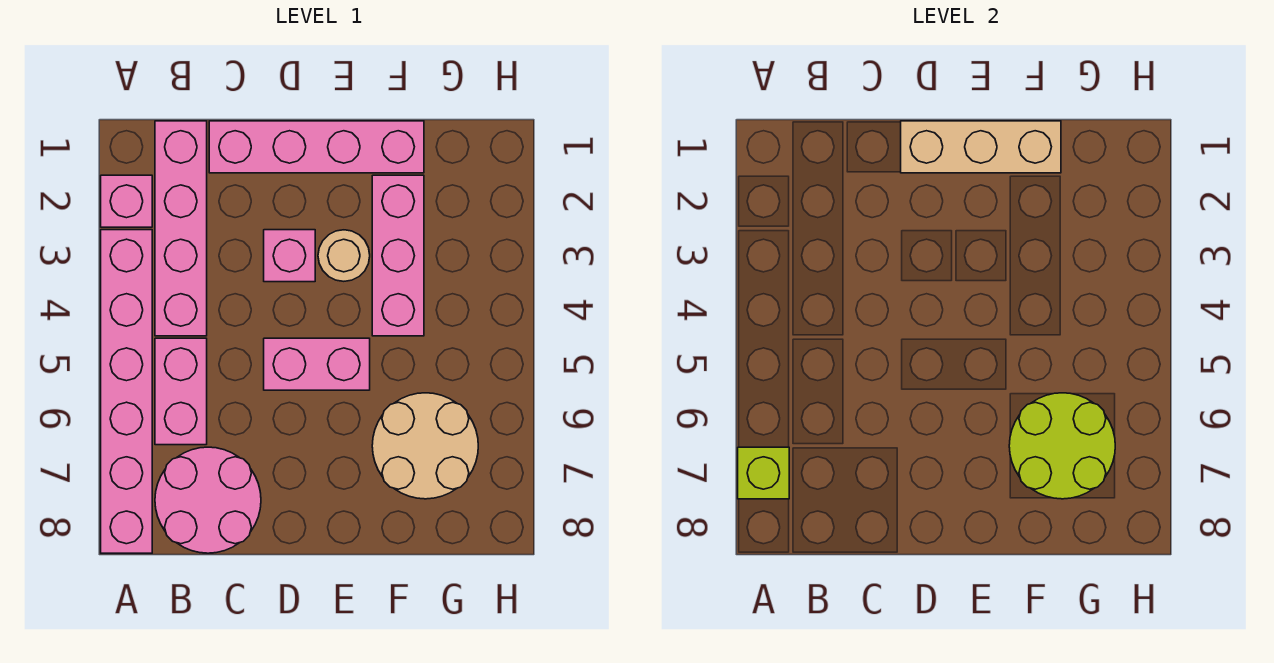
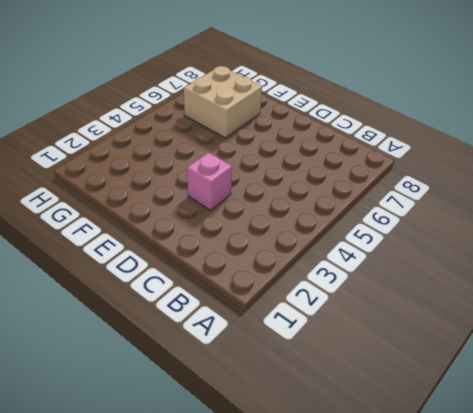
tan 2x2 brick [184,66,262,138] -> tan 2x2 round brick [372,393,478,499]
none -> pink 1x1 brick [101,175,152,227]
none -> pink 1x6 brick [101,230,152,553]
none -> pink 1x4 brick [155,121,207,336]

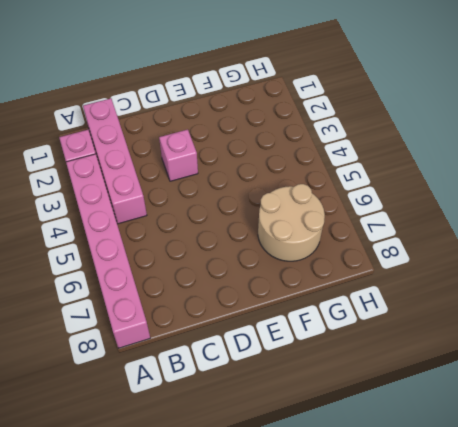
none -> pink 1x2 brick [155,338,207,445]
none -> pink 2x2 round brick [155,447,261,553]
none -> pink 1x4 brick [209,121,424,173]

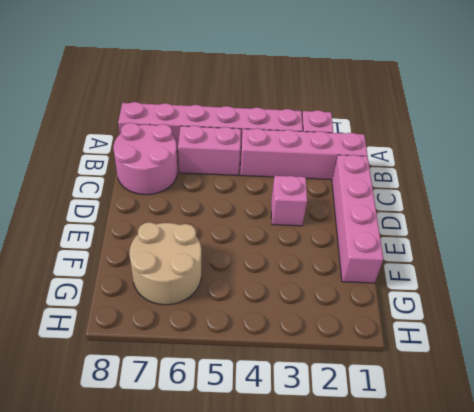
none -> pink 1x2 brick [264,338,370,390]
none -> tan 1x1 round brick [318,230,370,281]
none -> pink 1x3 brick [372,175,424,336]

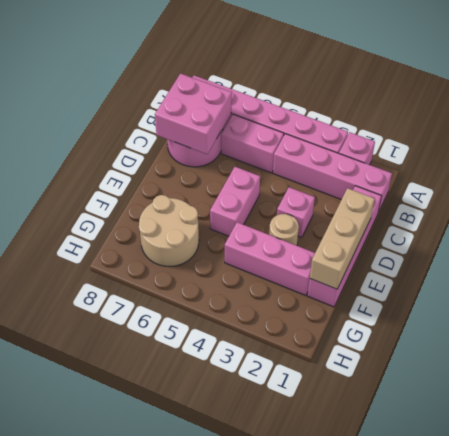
pink 2x2 brick [155,74,232,154] -> none
none -> lime 1x1 brick [738,447,789,499]
none -> lime 2x2 round brick [1009,393,1115,499]

